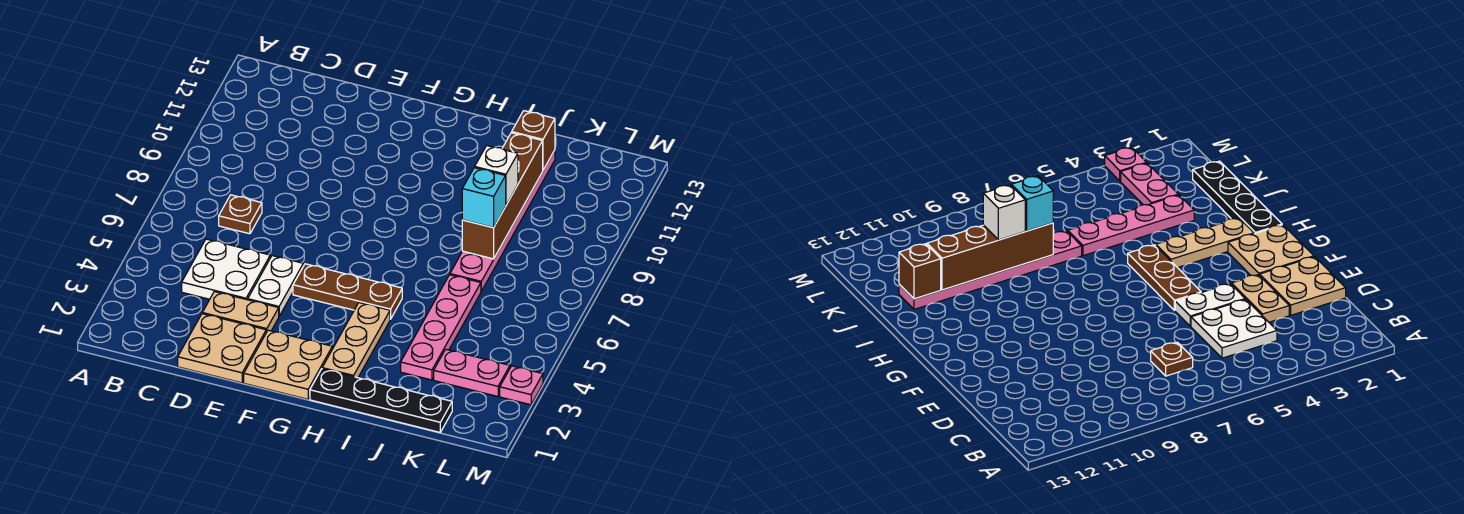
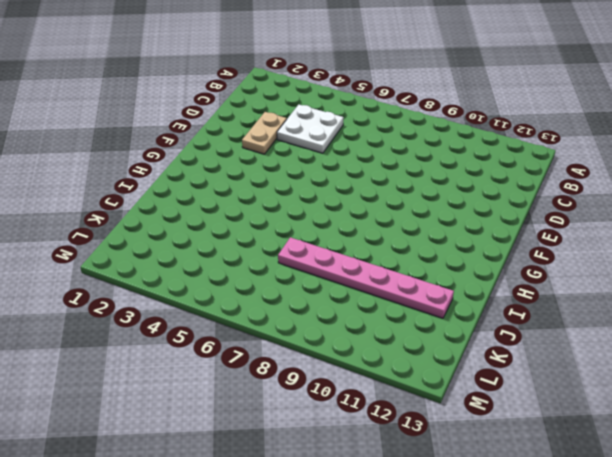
none -> brown 1x1 plate [219,195,262,234]
none -> tan 2x2 plate [178,314,266,383]
none -> white 1x2 plate [248,256,303,316]

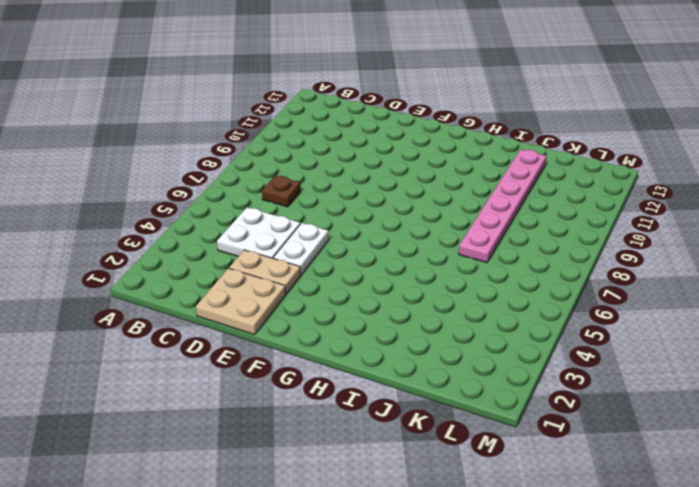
none -> tan 2x2 plate [244,330,332,399]
none -> brown 1x3 plate [293,264,402,319]
none -> black 1x4 plate [310,369,452,432]

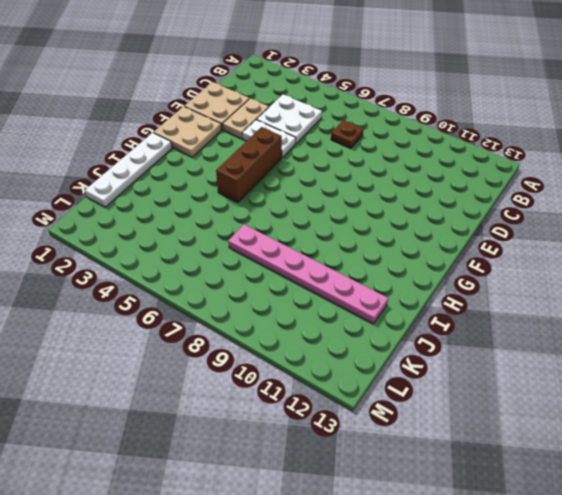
brown 1x3 brick [216,127,282,202] -> brown 1x3 plate [293,264,402,319]
white 1x4 plate [85,133,172,207] -> black 1x4 plate [310,369,452,432]
none -> tan 1x3 plate [322,303,390,378]
none -> pink 1x4 plate [401,275,481,380]
none -> pink 1x2 plate [434,349,510,396]

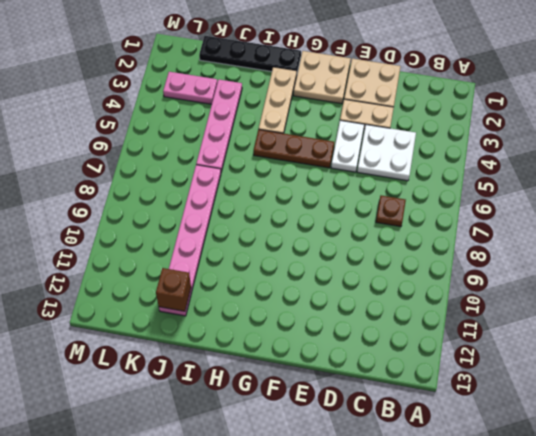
none -> pink 1x1 plate [500,366,543,405]
none -> brown 1x4 brick [462,133,543,259]
none -> cyan 1x1 brick [462,168,506,228]

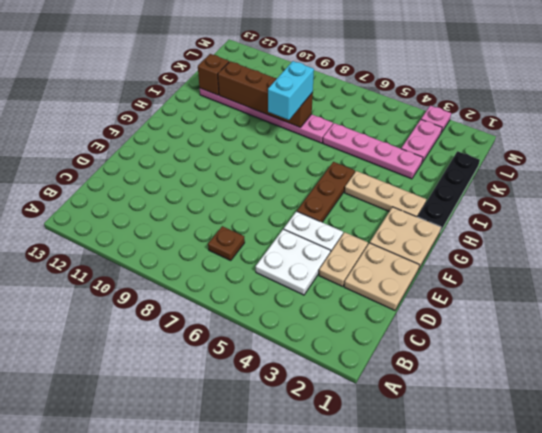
cyan 1x2 brick [268,61,314,120] -> cyan 1x1 brick [462,168,506,228]
none -> white 1x1 brick [475,146,518,205]

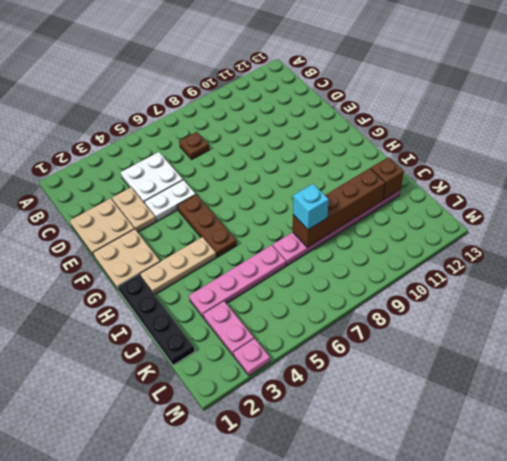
none -> white 1x1 brick [475,146,518,205]

